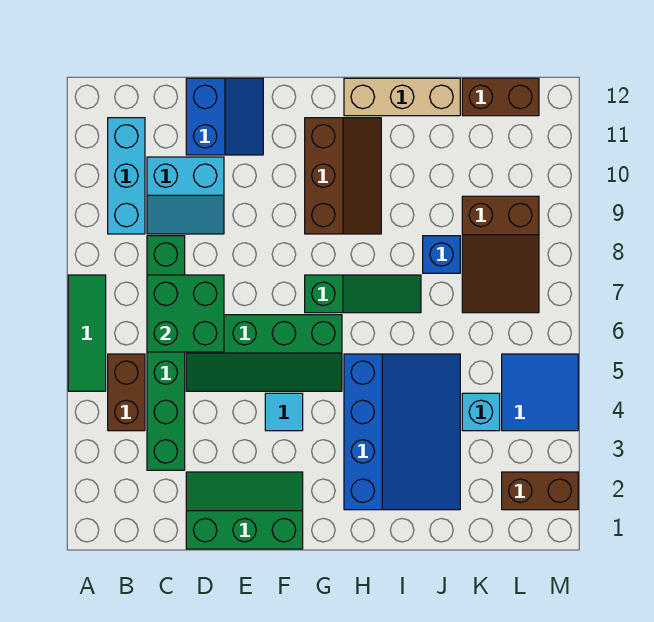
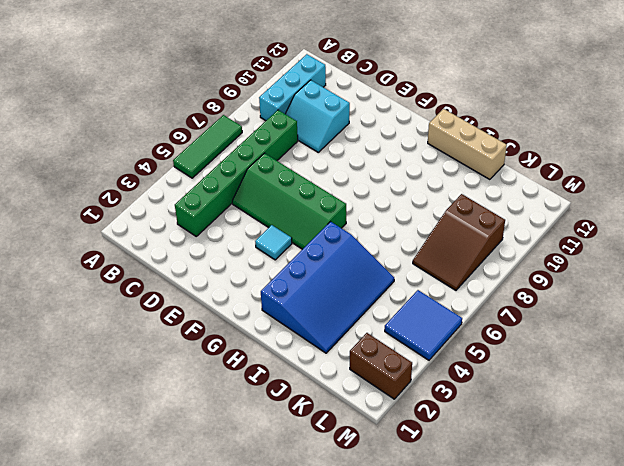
none -> brown 1x2 brick [108,354,145,431]
none -> green 2x3 slope [186,472,303,549]
none -> blue 2x2 slope [186,78,263,155]

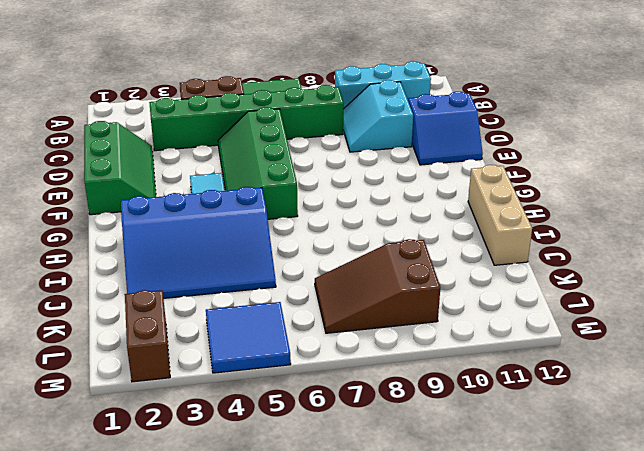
none -> green 1x3 slope [305,275,421,313]
none -> brown 2x3 slope [305,118,381,234]
none -> blue 1x1 brick [423,236,460,273]

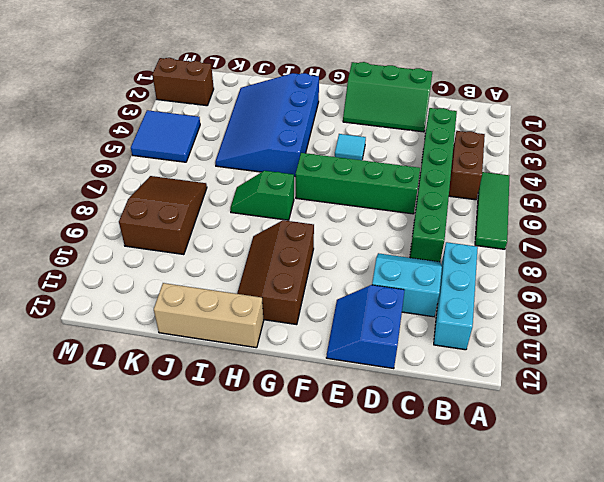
green 1x2 slope [230,171,294,220] -> green 1x3 slope [305,275,421,313]
none -> blue 1x1 brick [423,236,460,273]
none -> cyan 1x1 brick [462,393,500,431]
none -> brown 1x2 brick [462,78,539,116]

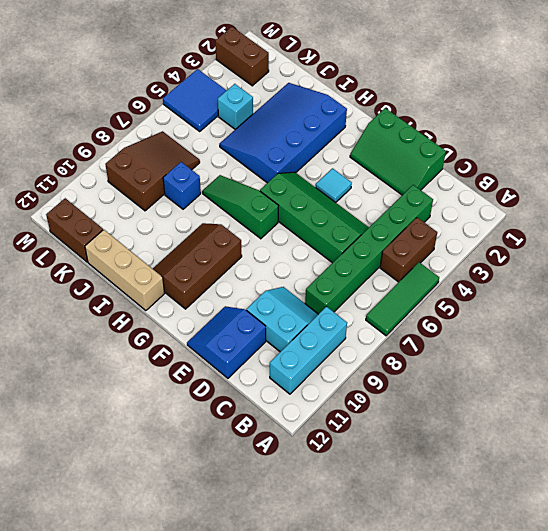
none -> green 2x2 brick [147,275,224,352]

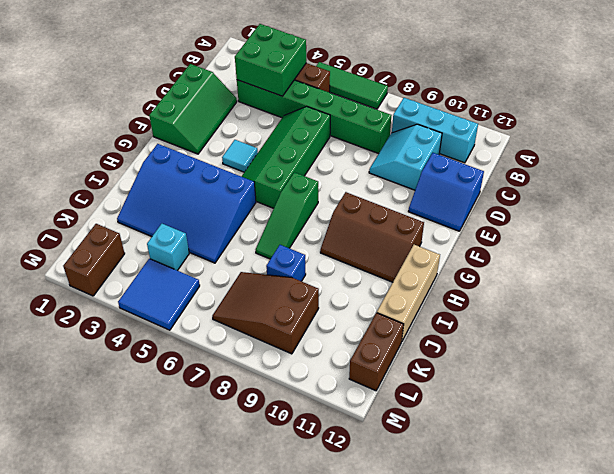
green 2x2 brick [235,24,306,96] -> green 2x2 brick moved to [147,275,224,352]

